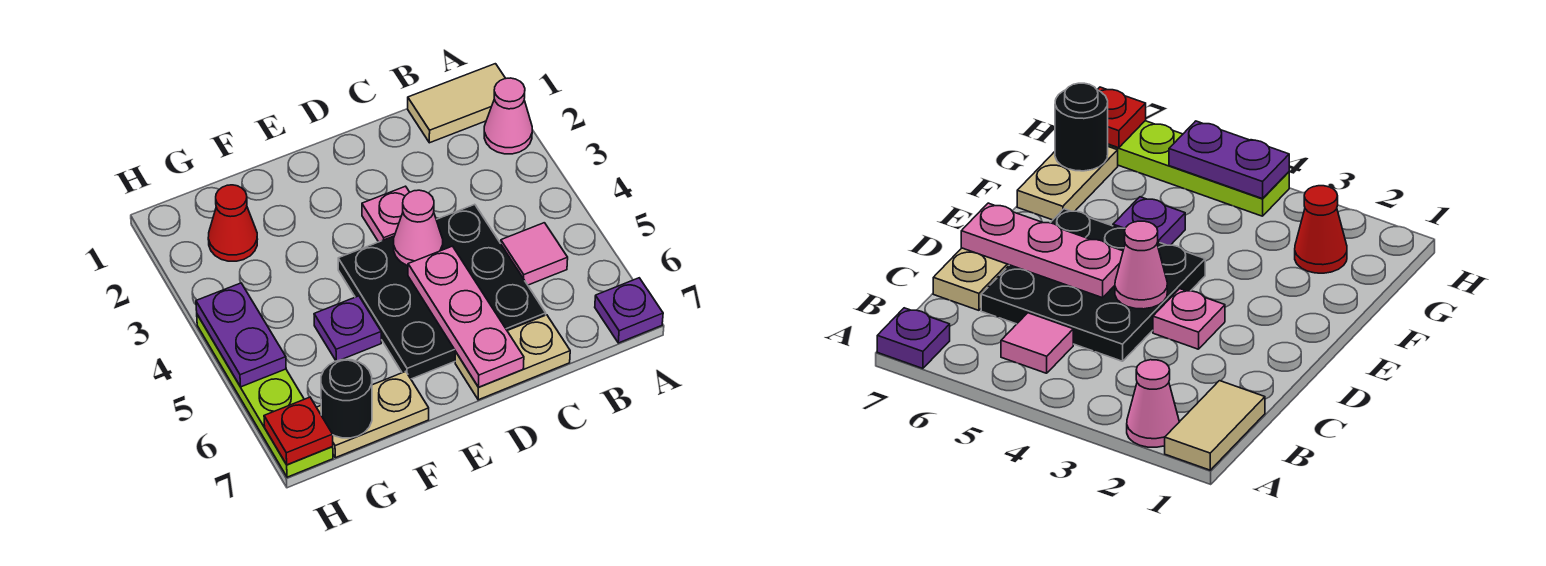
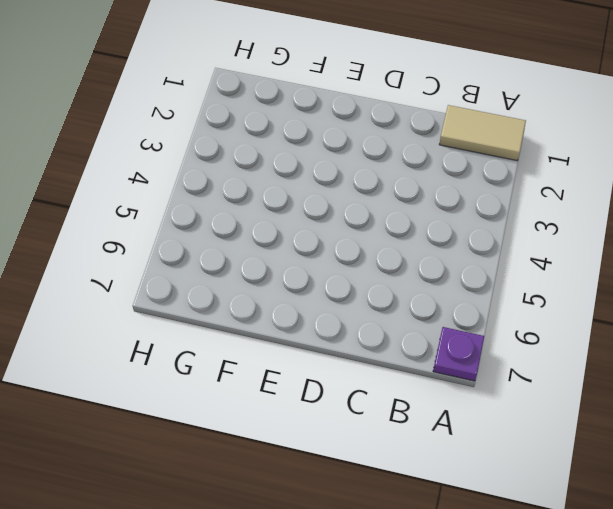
none -> pink 1x1 cone [484,78,532,154]
none -> pink 1x1 tile [501,223,568,285]
none -> black 3x3 plate [338,204,546,379]

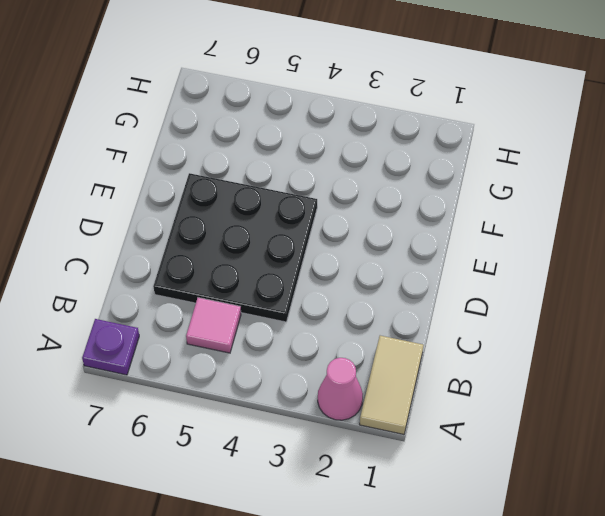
none -> tan 1x2 plate [455,315,570,400]
none -> pink 1x1 plate [362,186,410,242]
none -> purple 1x1 plate [314,296,381,361]

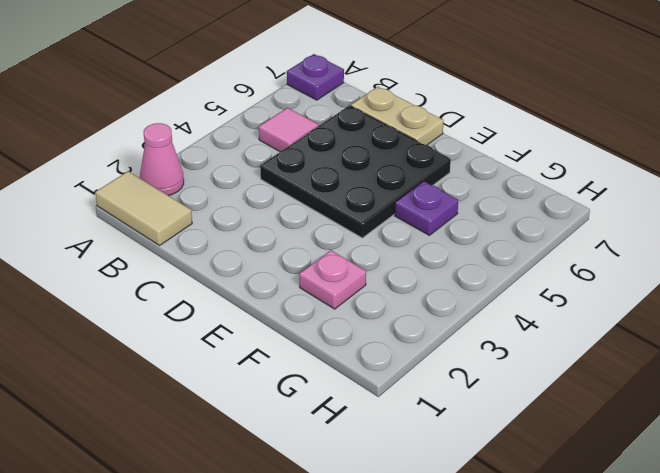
pink 1x1 plate [299,250,366,309] -> pink 1x1 plate moved to [362,186,410,242]
none -> tan 1x2 plate [316,371,429,458]
none -> red 1x1 cone [208,185,258,261]
none -> lime 1x4 plate [197,315,333,477]

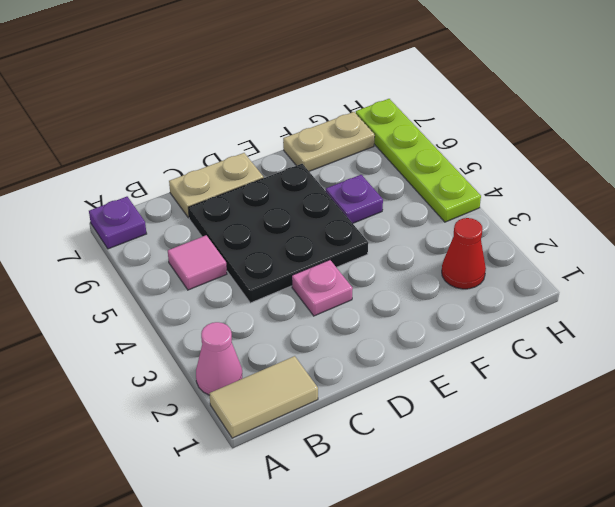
none -> pink 1x1 cone [394,190,443,266]
none -> pink 1x3 plate [408,246,524,387]
none -> black 1x1 round brick [321,360,372,438]

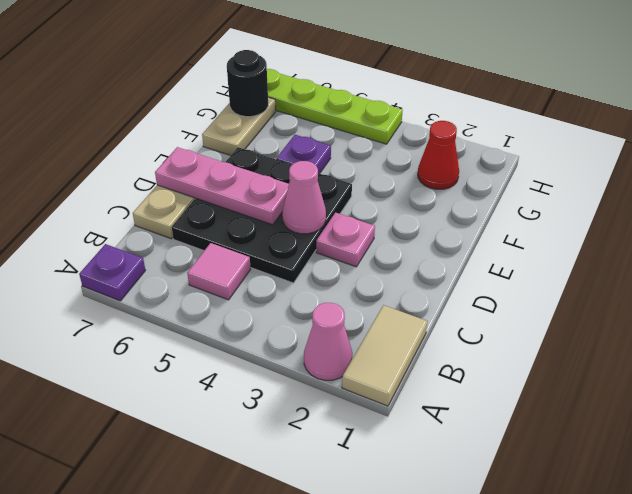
none -> purple 1x2 plate [196,283,286,387]
none -> red 1x1 plate [264,397,333,465]

